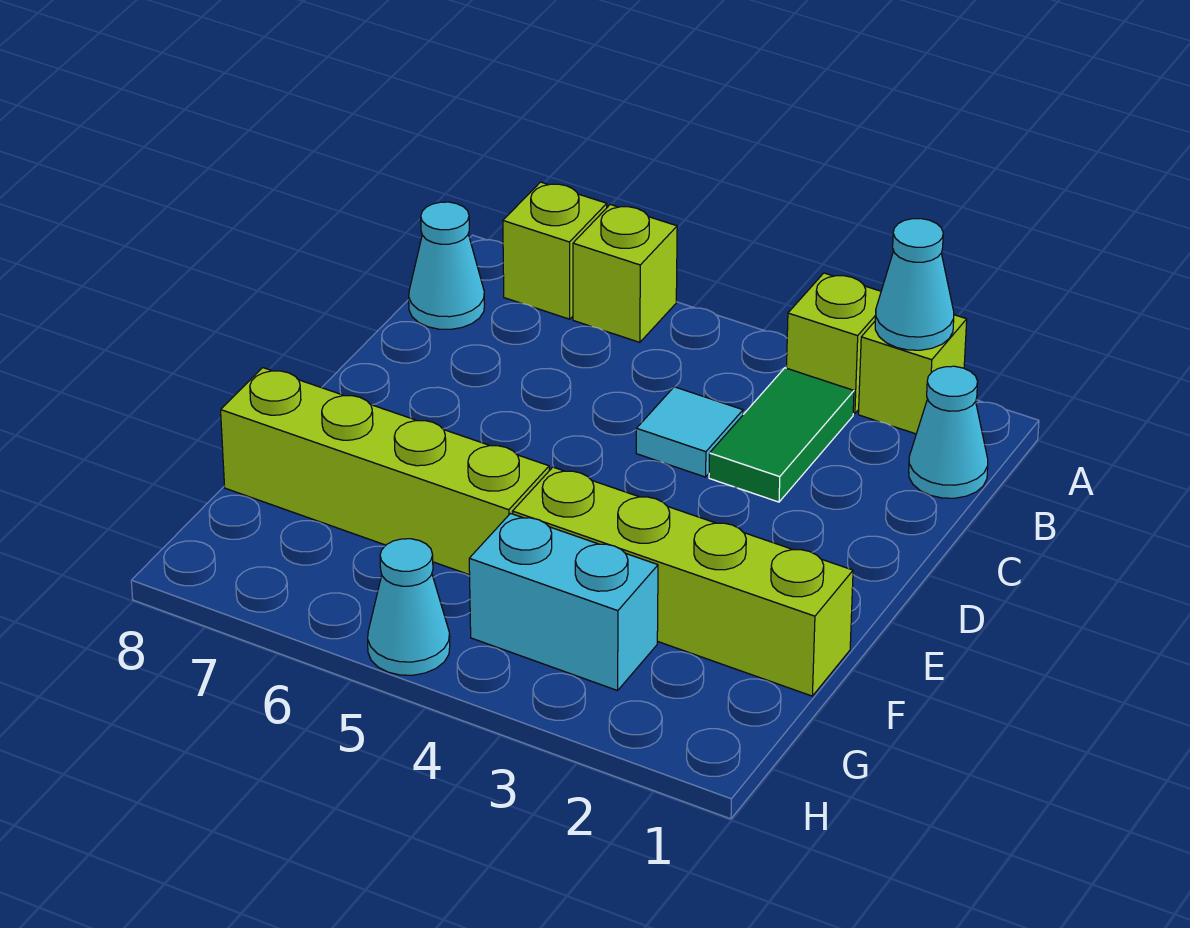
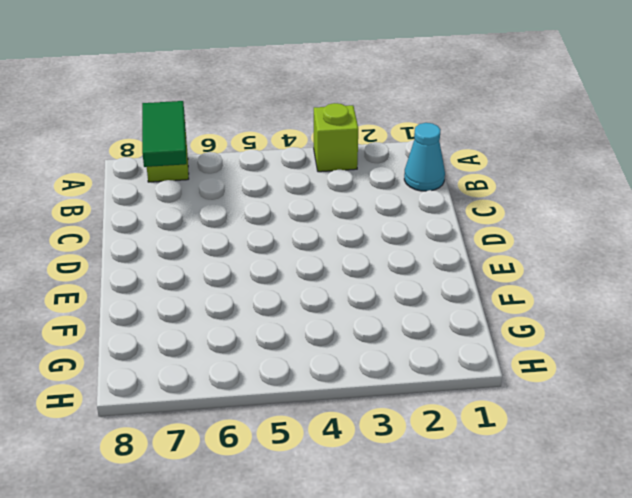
green 1x2 tile [142,101,187,167] -> green 1x2 tile moved to [709,368,854,502]
none -> lime 1x1 brick [858,315,967,434]
none -> lime 1x1 brick [573,204,677,342]
none -> cyan 1x1 cone [409,202,485,329]

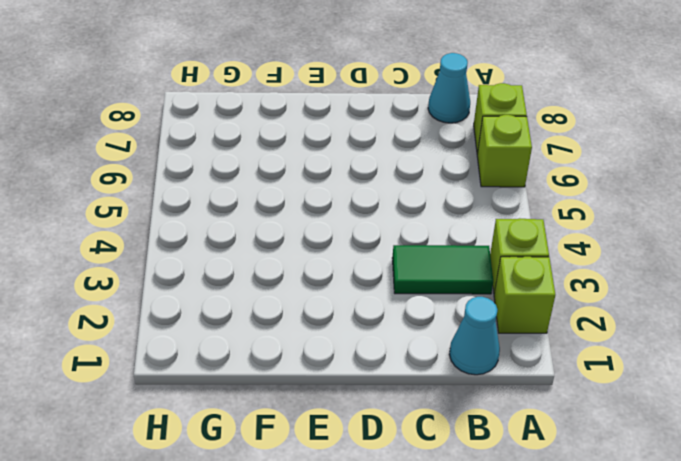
none -> cyan 1x1 tile [636,387,743,477]
none -> lime 1x4 brick [512,467,853,696]
none -> lime 1x4 brick [221,368,549,575]

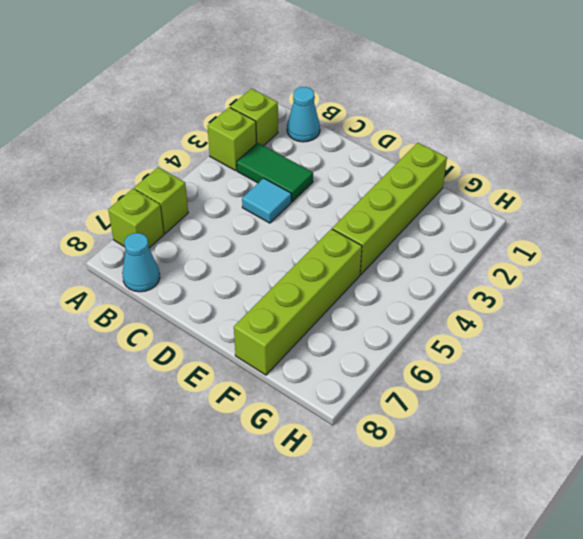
none -> cyan 1x2 brick [469,513,658,691]
none -> cyan 1x1 cone [368,539,450,675]
none -> cyan 1x1 cone [875,219,954,350]

